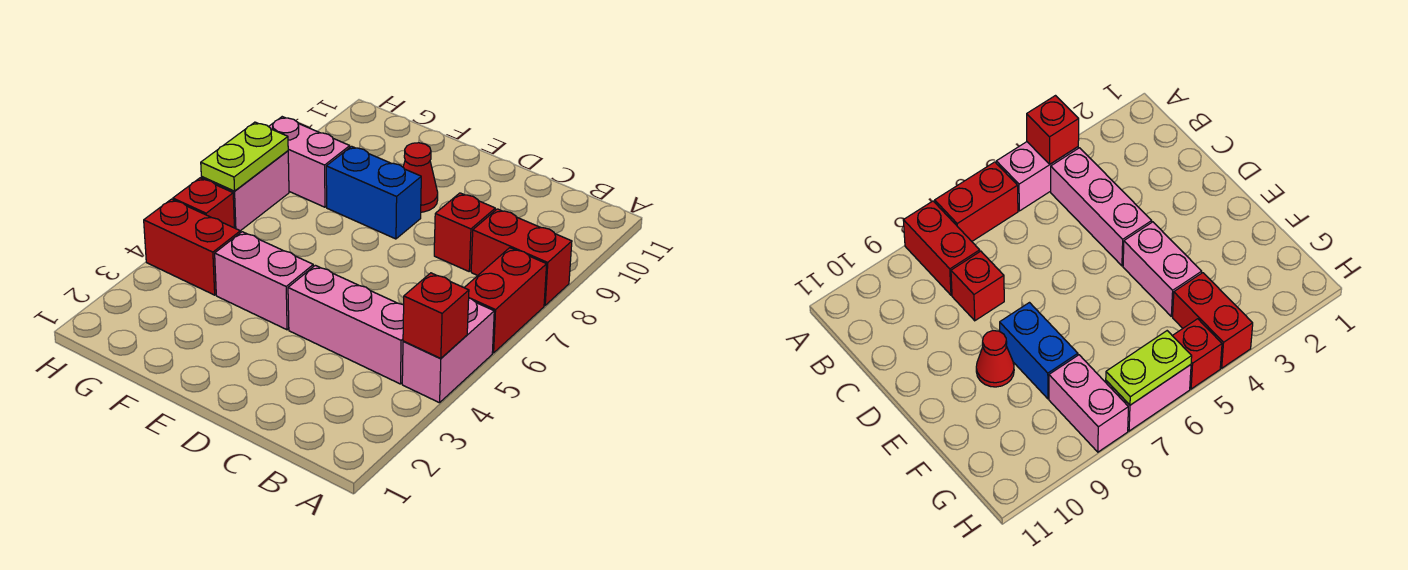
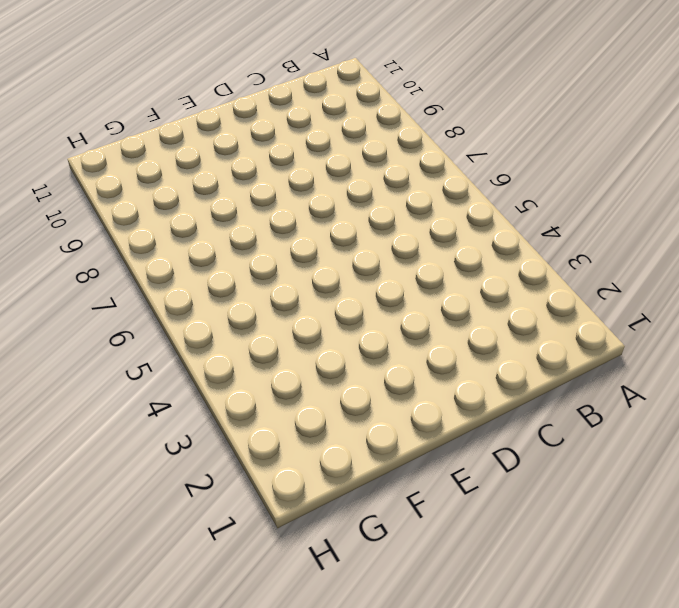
none -> pink 1x2 brick [402,298,494,403]
none -> red 1x2 brick [464,248,547,353]
none -> red 1x2 brick [471,209,572,305]

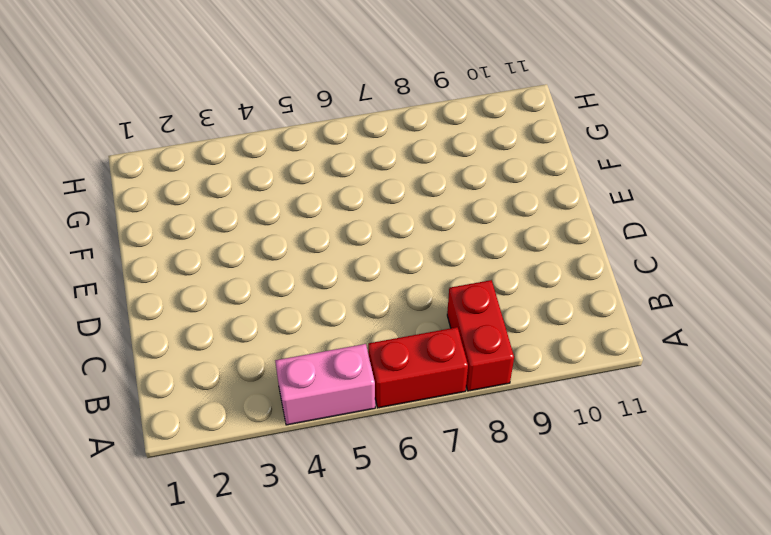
none -> pink 1x3 brick [288,265,404,384]
none -> red 1x1 brick [434,193,495,271]
none -> pink 1x2 brick [215,232,313,330]

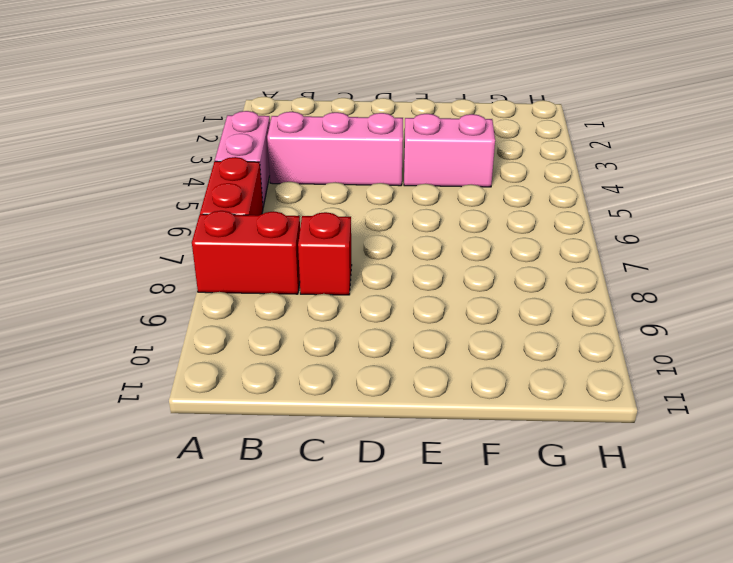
none -> blue 1x2 brick [326,146,421,239]
none -> red 1x1 cone [403,143,438,212]
none -> red 1x2 brick [144,199,240,295]

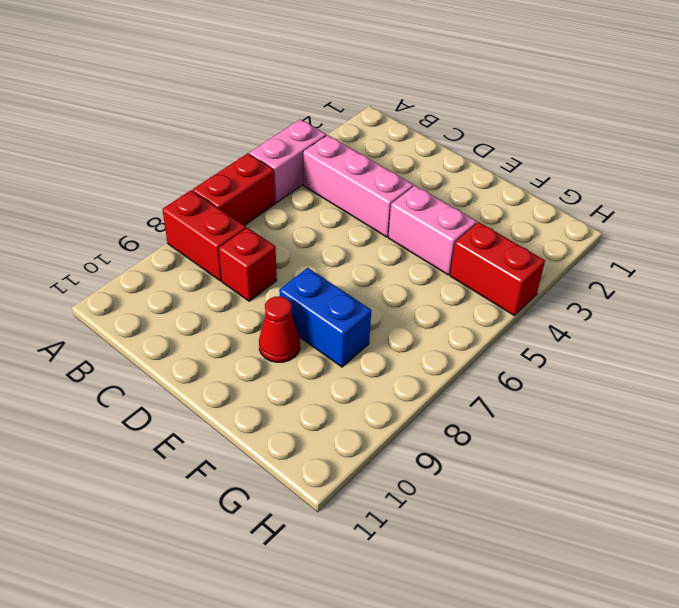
none -> pink 1x2 brick [269,117,350,207]
none -> red 1x1 brick [173,178,234,228]
none -> pink 1x2 brick [201,151,289,231]

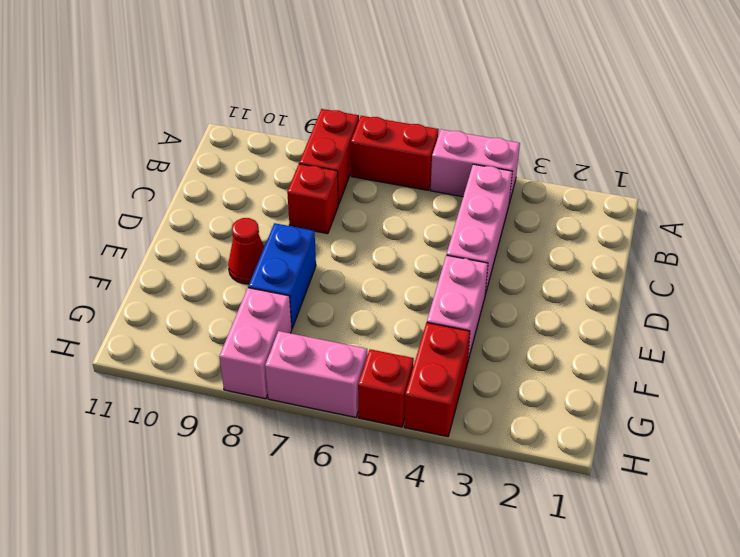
none -> red 1x1 brick [403,273,469,358]
none -> lime 1x2 plate [201,122,288,191]

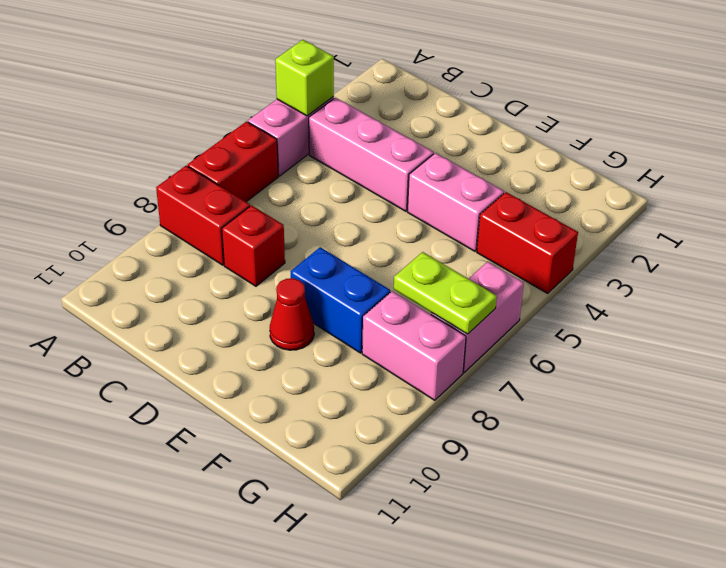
lime 1x1 brick [275,40,334,116] -> red 1x1 brick [403,273,469,358]
lime 1x2 plate [394,252,497,334] -> lime 1x2 plate turned to [201,122,288,191]
none -> red 1x1 brick [173,178,234,228]

